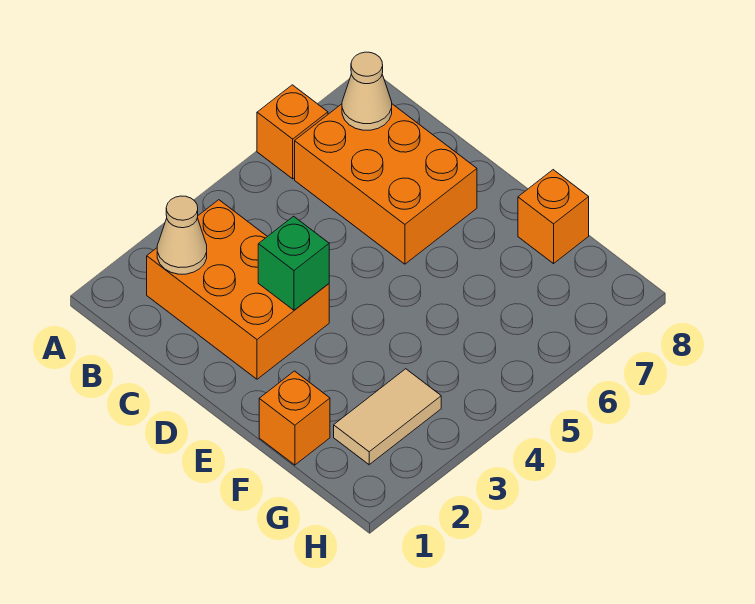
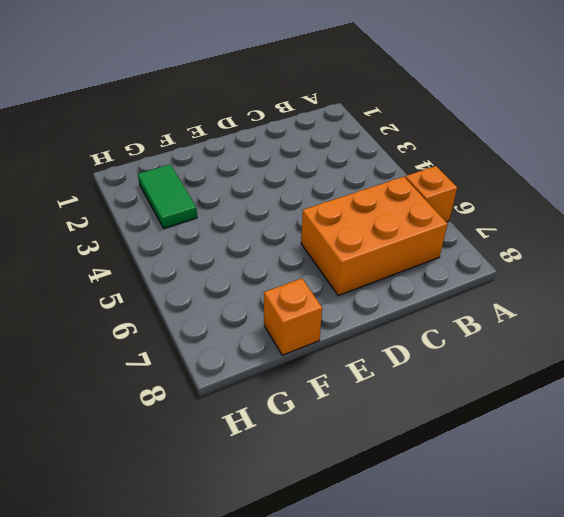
green 1x2 tile [138,164,197,228] -> tan 1x2 tile [334,369,441,465]
none -> orange 2x3 brick [147,200,329,379]
none -> orange 1x1 brick [259,371,330,465]

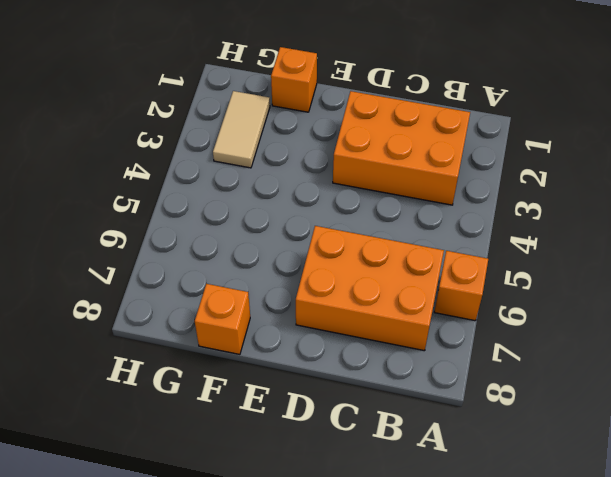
none -> tan 1x1 cone [157,196,207,274]
none -> tan 1x1 cone [342,52,392,130]

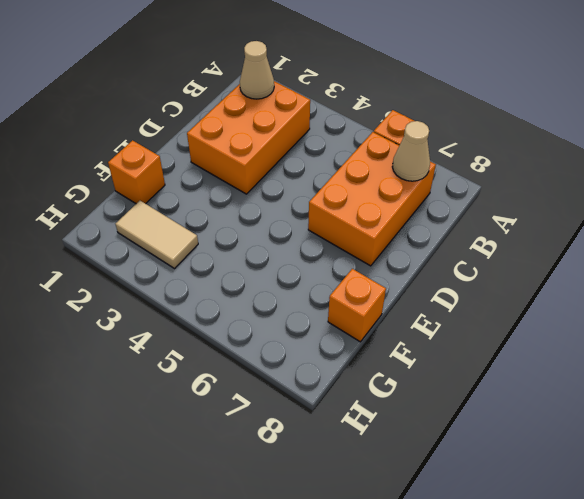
none -> green 1x1 brick [258,216,329,310]

